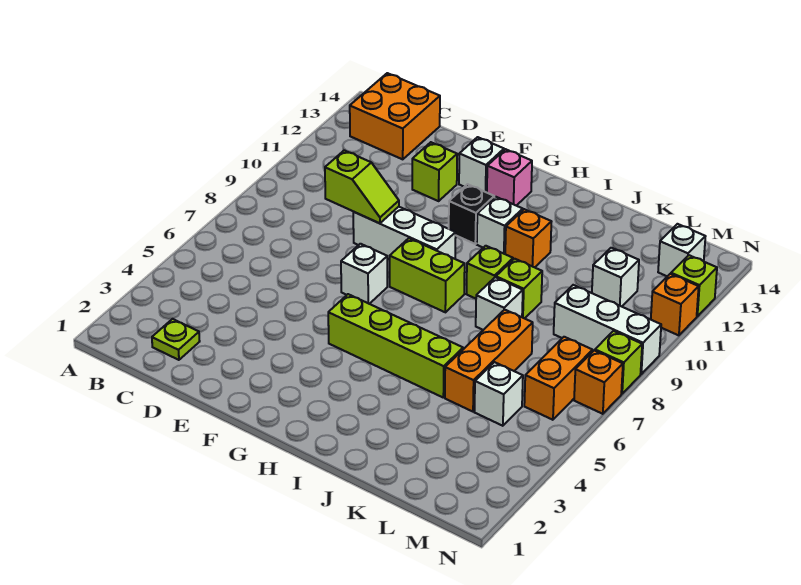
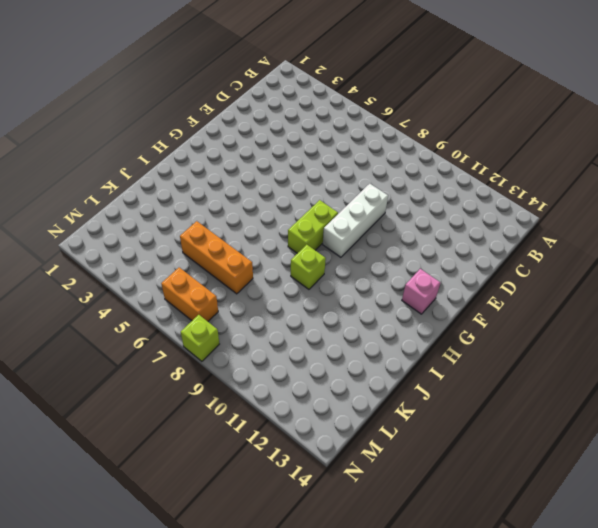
none -> orange 2x2 brick [350,73,440,159]
none -> lime 1x1 plate [152,319,200,360]
none -> lime 1x1 brick [412,142,457,201]

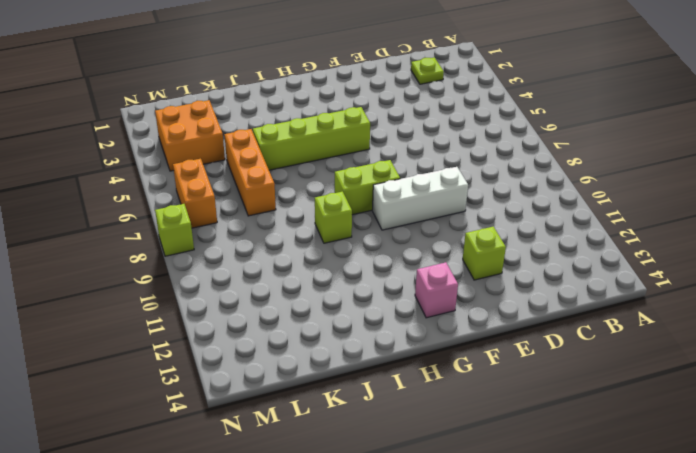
orange 2x2 brick [155,100,225,171] -> orange 2x2 brick moved to [350,73,440,159]
none -> white 1x1 brick [341,244,387,304]
none -> white 1x1 brick [459,137,504,193]
none -> black 1x1 brick [449,184,494,244]

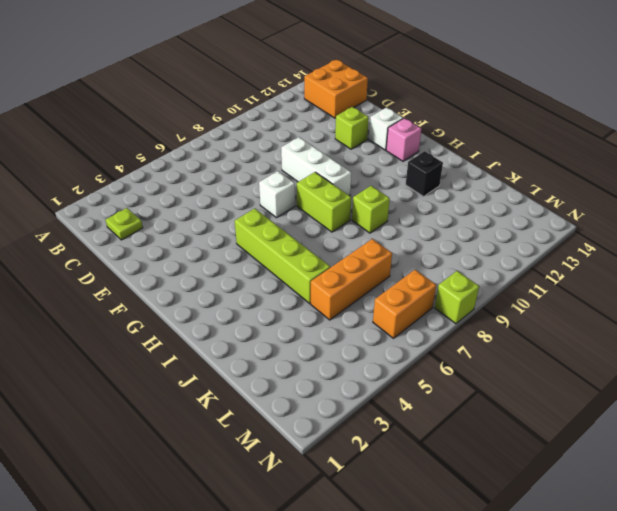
black 1x1 brick [406,151,443,197] -> black 1x1 brick moved to [449,184,494,244]
none -> white 1x1 brick [477,197,523,254]
none -> orange 1x1 brick [505,209,551,267]
none -> white 1x1 brick [476,277,523,330]

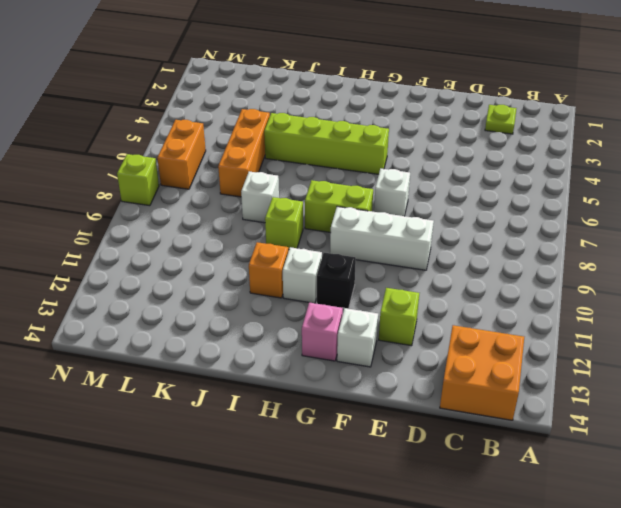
none -> lime 1x1 brick [496,259,542,319]
none -> white 1x1 brick [475,362,523,426]
none -> white 1x3 brick [554,285,661,374]

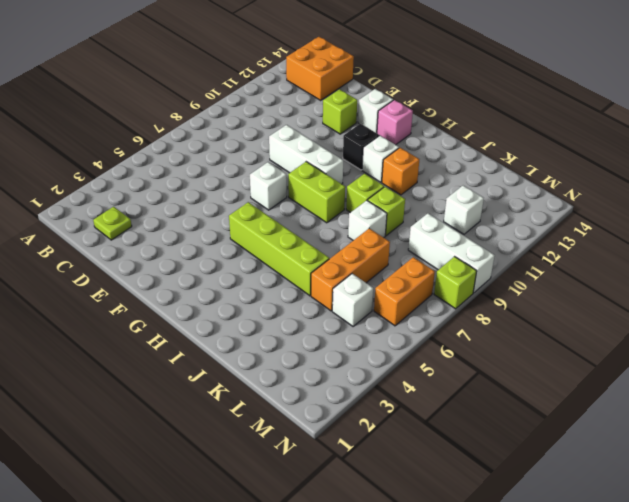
none -> white 1x1 brick [658,224,706,276]
none -> orange 1x1 brick [574,350,623,414]
none -> orange 1x1 brick [651,274,699,335]

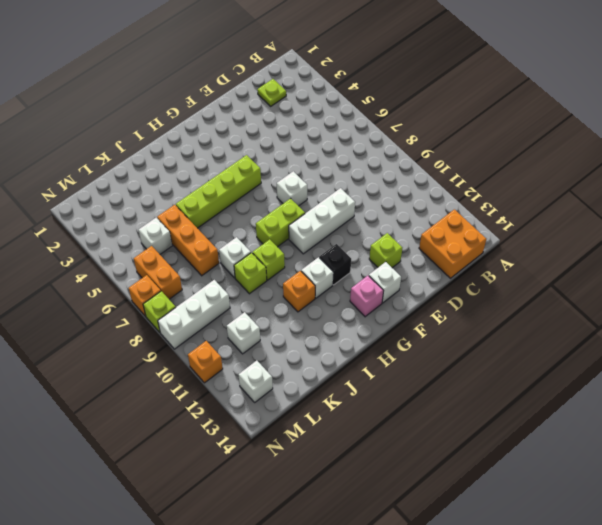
none -> lime 1x1 brick [671,255,717,316]
none -> lime 1x2 slope [325,150,399,223]

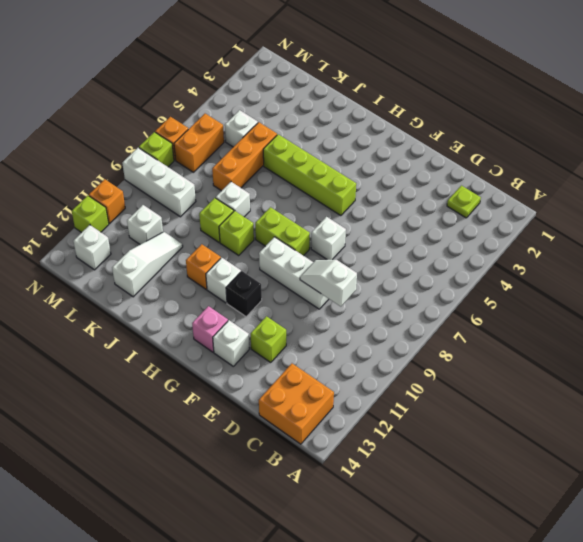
white 1x2 slope [300,260,357,307] -> lime 1x2 slope [325,150,399,223]
white 1x3 slope [112,232,183,297] -> none

